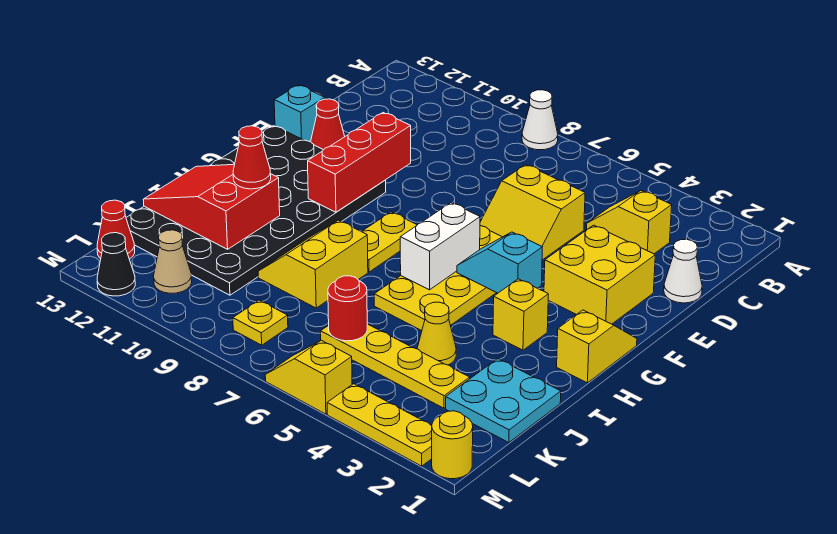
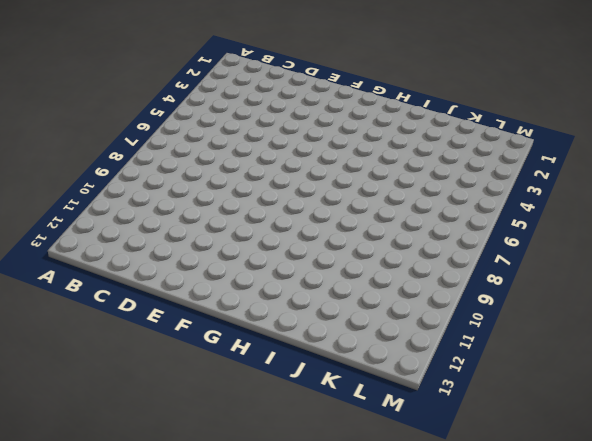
none -> white 1x1 cone [522,90,558,150]
none -> yellow 1x2 slope [586,191,672,254]
none -> white 1x1 cone [664,239,702,303]

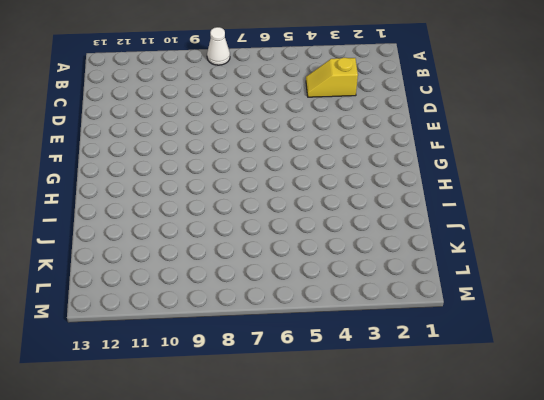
none -> white 1x1 cone [664,239,702,303]
none -> yellow 2x2 slope [480,165,585,260]
none -> yellow 2x2 brick [544,225,655,324]

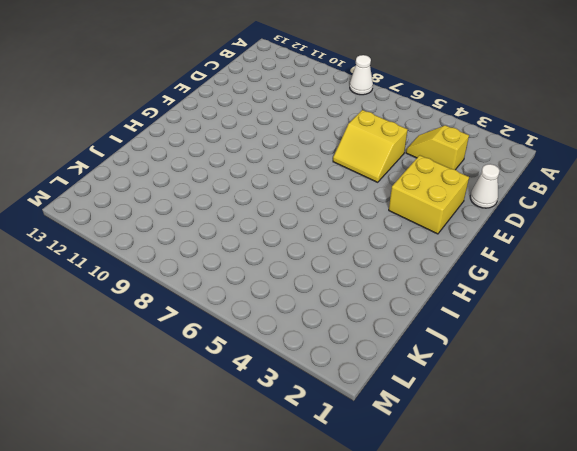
none -> red 1x1 cone [311,99,345,150]
none -> cyan 1x1 brick [274,85,325,142]
none -> yellow 2x4 plate [374,226,502,331]

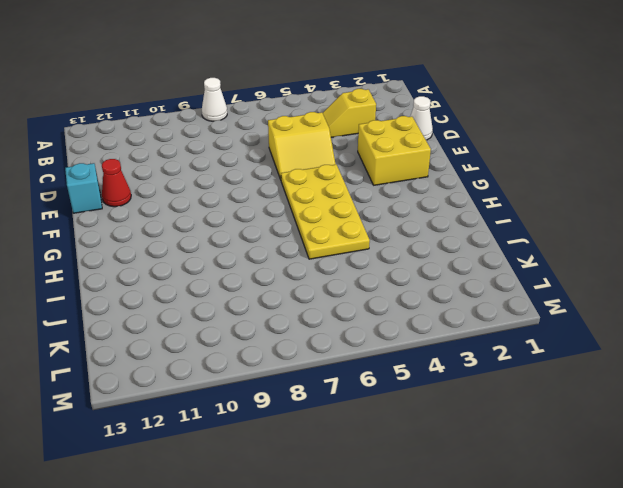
none -> black 4x6 plate [126,126,386,295]
none -> yellow 1x2 slope [557,310,637,383]
none -> yellow 1x2 plate [362,212,417,272]

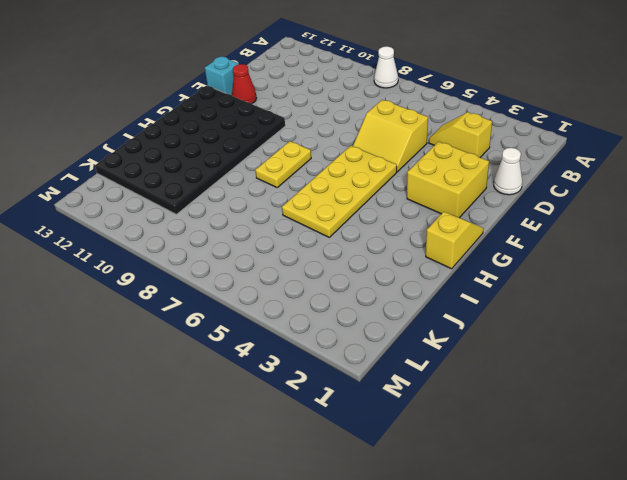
none -> yellow 1x1 brick [493,279,548,350]
none -> yellow 2x2 slope [258,220,368,308]
none -> cyan 2x2 plate [446,359,561,443]

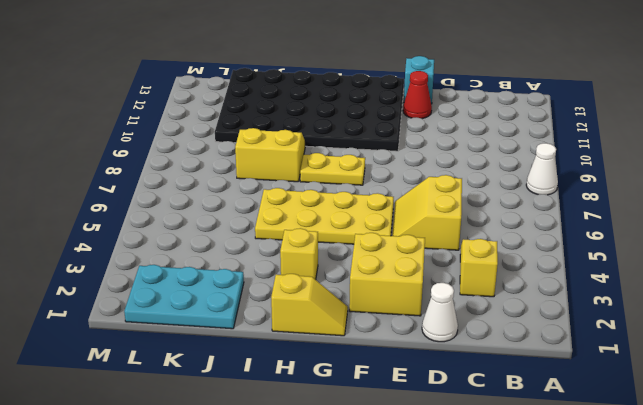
cyan 2x3 plate [124,265,244,329] -> cyan 2x2 plate [446,359,561,443]
none -> yellow 1x1 cone [417,302,456,365]
none -> yellow 1x4 plate [321,324,470,408]
none -> yellow 1x1 plate [233,300,288,345]

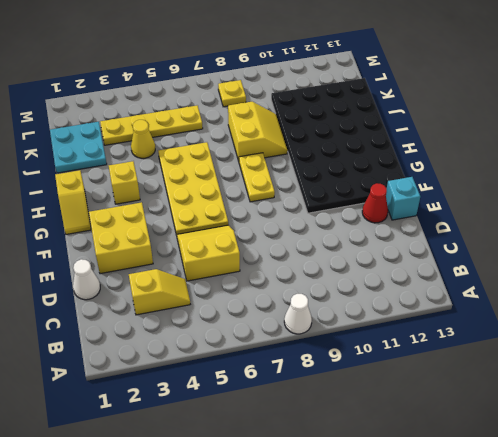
none -> tan 1x1 cone [154,230,192,293]
none -> red 1x1 cone [97,200,135,259]
none -> yellow 1x1 round brick [432,411,473,479]

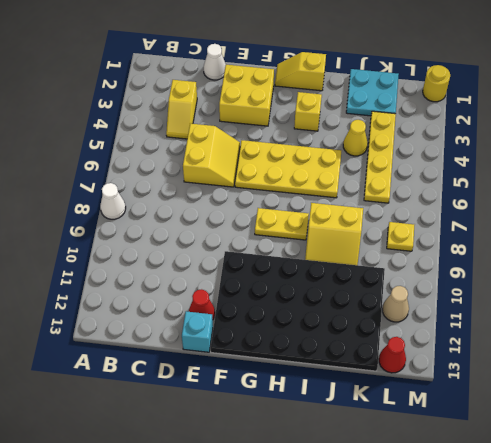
none -> yellow 1x3 plate [327,384,432,466]
none -> yellow 1x2 slope [265,340,352,414]
none -> black 1x1 cone [97,233,135,296]

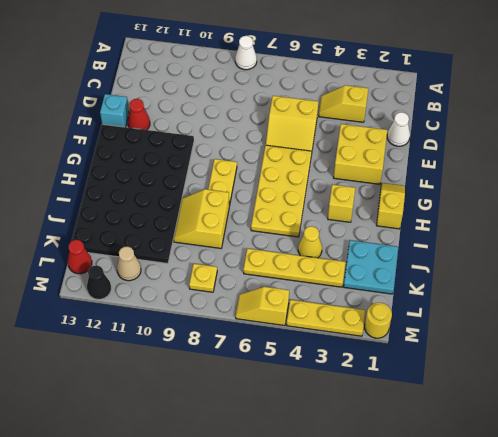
none -> red 1x3 brick [308,113,411,212]
none -> cyan 1x2 slope [457,232,542,293]
none -> white 1x2 brick [400,203,480,290]

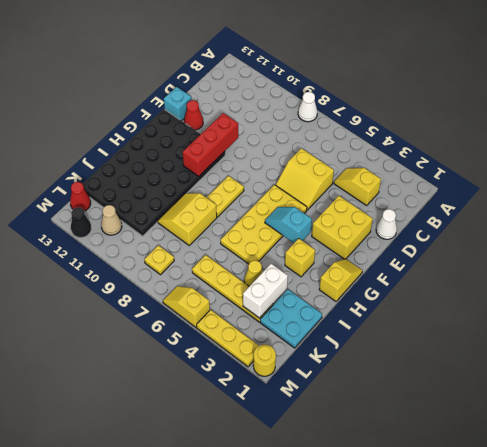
white 1x2 brick [243,264,288,318] -> white 1x2 brick moved to [400,203,480,290]
none -> red 2x3 slope [143,164,280,249]
none -> red 1x1 round brick [328,276,367,341]
none -> red 1x1 cone [233,126,271,189]

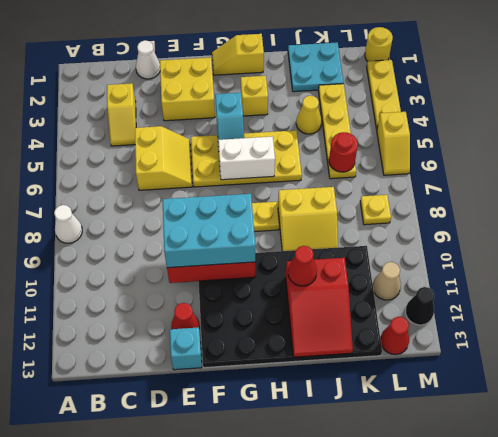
cyan 2x3 brick [162,194,256,268] -> none

